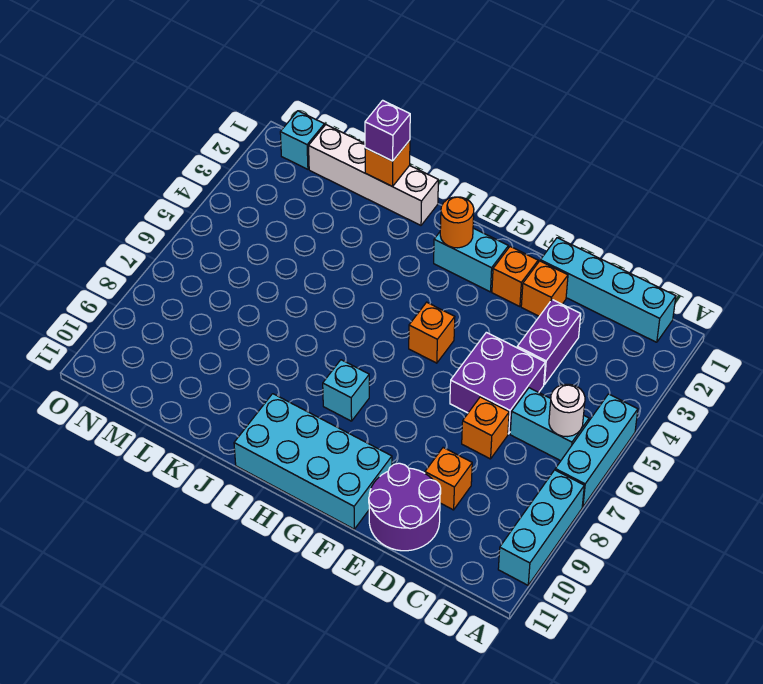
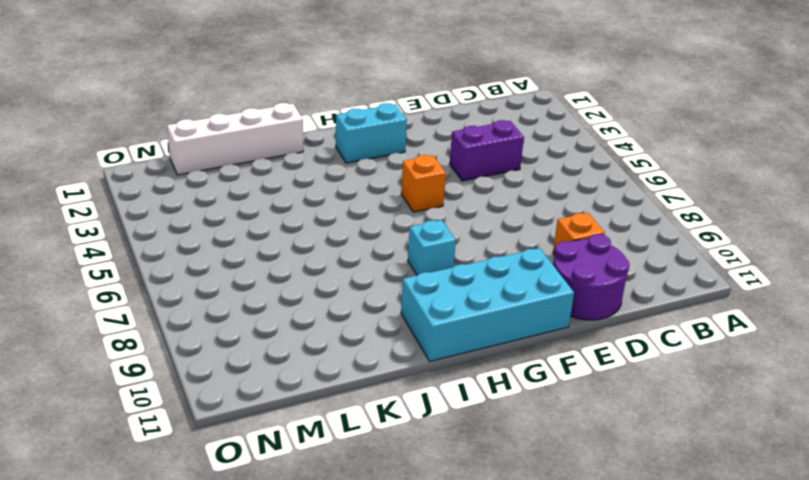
purple 1x2 brick [450,120,524,181] -> purple 1x2 brick turned to [517,300,581,385]
none -> cyan 1x3 brick [555,394,638,507]
none -> cyan 1x3 brick [498,470,584,585]
none -> cyan 1x4 brick [540,238,676,342]

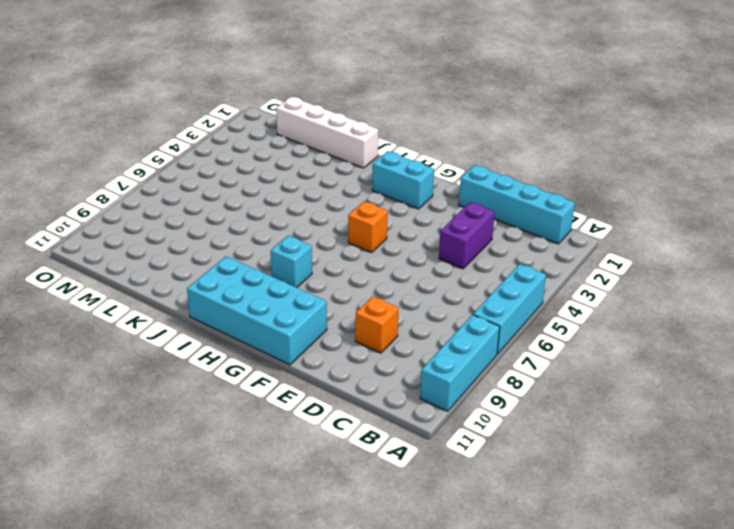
none -> cyan 1x2 brick [510,388,589,461]
none -> purple 2x2 brick [450,332,545,434]
none -> orange 1x1 brick [462,397,509,459]

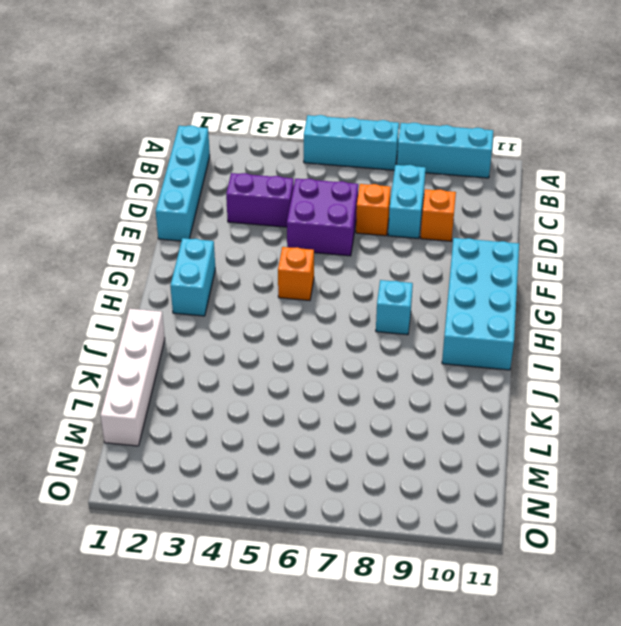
cyan 1x2 brick [388,165,426,238] -> cyan 1x2 brick moved to [510,388,589,461]
none -> purple 2x2 round brick [369,463,441,551]
none -> orange 1x1 brick [521,261,568,316]
none -> orange 1x1 brick [492,247,538,307]

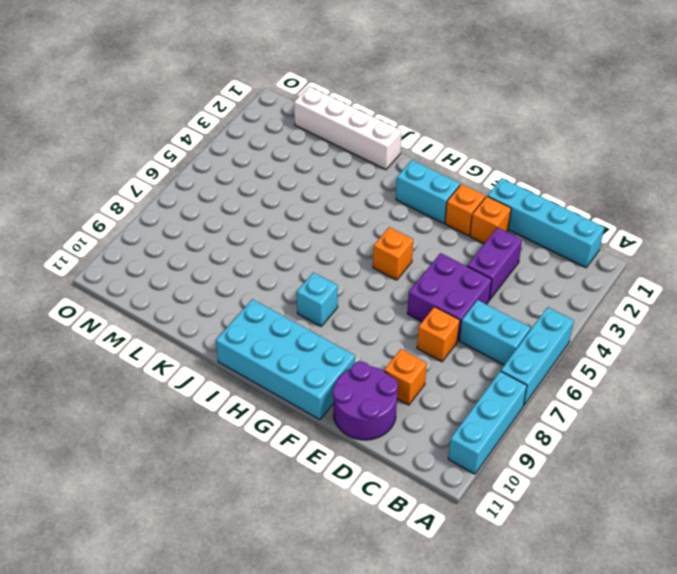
none -> cyan 1x1 brick [280,111,324,169]
none -> white 1x1 round brick [549,384,585,437]
none -> orange 1x1 round brick [440,197,474,248]

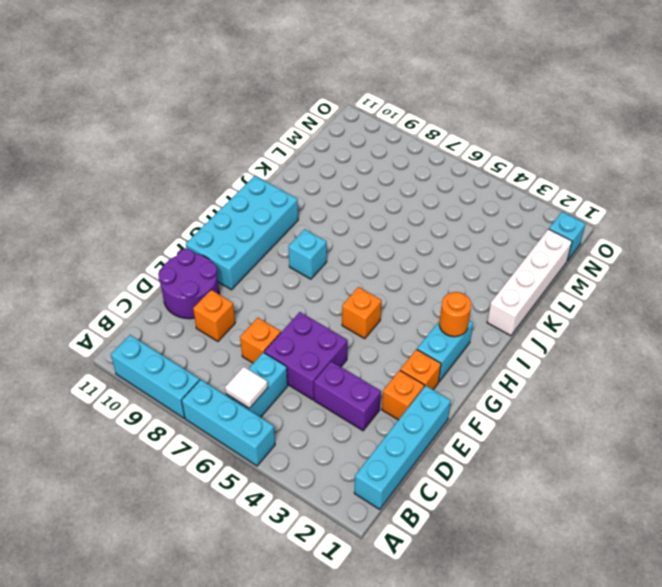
white 1x1 tile [225,367,268,408] -> white 1x1 round brick [549,384,585,437]
none -> orange 1x1 brick [365,140,410,187]
none -> purple 1x1 brick [365,100,410,161]

